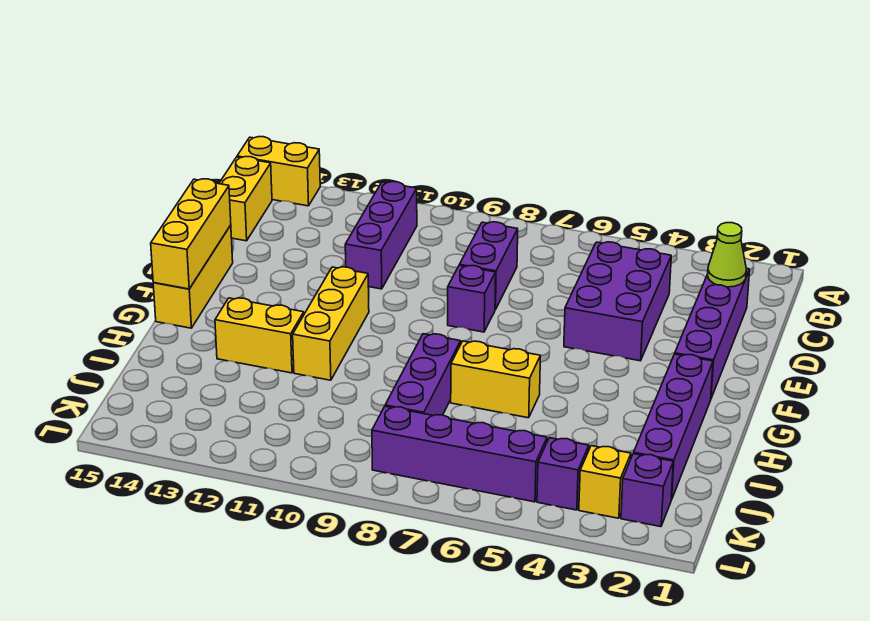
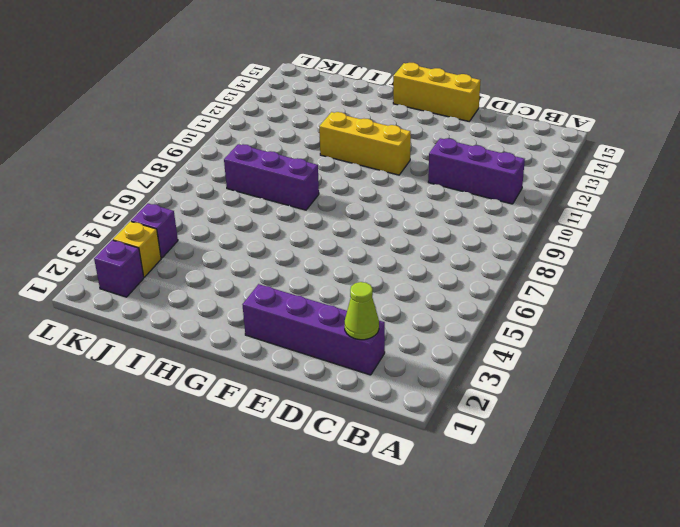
none -> yellow 1x2 brick [237,137,320,206]
none -> yellow 1x2 brick [219,157,272,241]
none -> purple 2x3 brick [564,242,671,361]

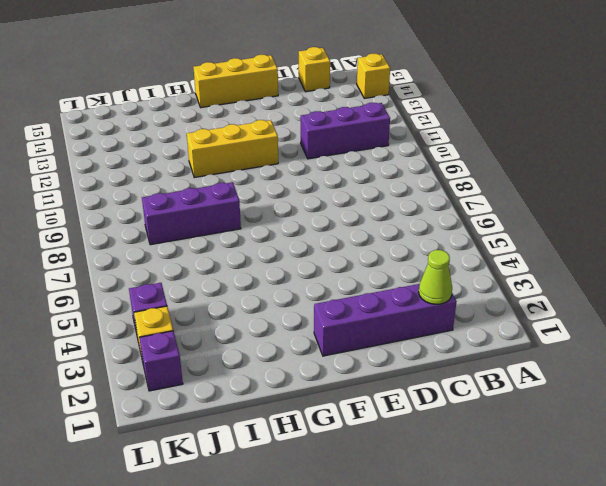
yellow 1x1 brick [357,54,390,98] -> yellow 1x2 brick [237,137,320,206]
yellow 1x1 brick [299,47,330,92] -> yellow 1x2 brick [219,157,272,241]
none -> purple 2x3 brick [564,242,671,361]
none -> purple 1x2 brick [459,222,518,310]
none -> purple 1x1 brick [448,266,496,332]

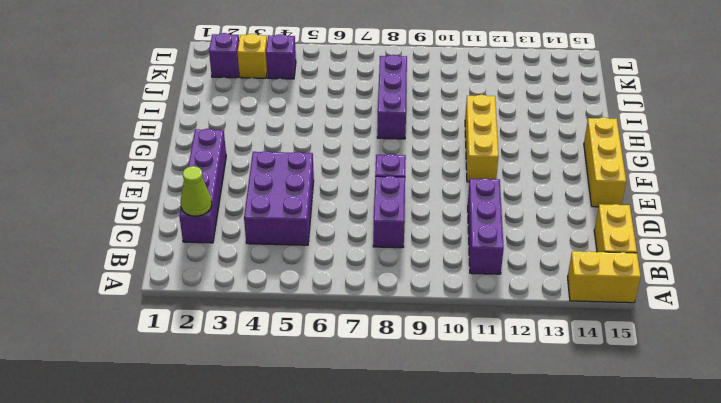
none -> purple 1x4 brick [634,354,713,500]
none -> yellow 1x2 brick [451,341,541,418]
none -> yellow 1x2 brick [215,298,304,373]

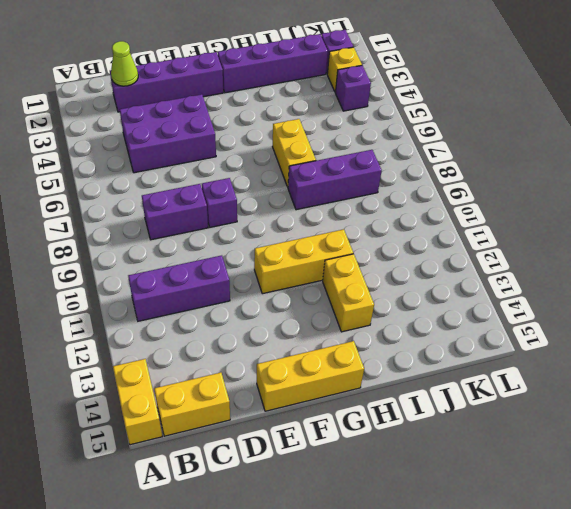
none -> purple 1x4 brick [372,406,547,502]
none -> yellow 1x3 brick [151,179,231,289]

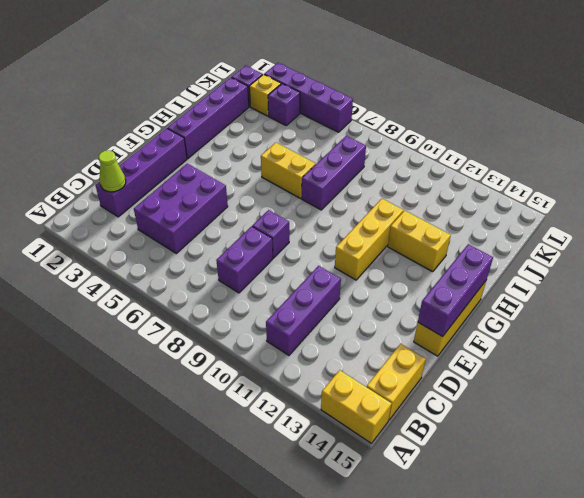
purple 1x3 brick [418,244,493,337] -> yellow 1x3 brick [151,179,231,289]
purple 1x4 brick [264,63,353,132] -> purple 1x4 brick moved to [372,406,547,502]

